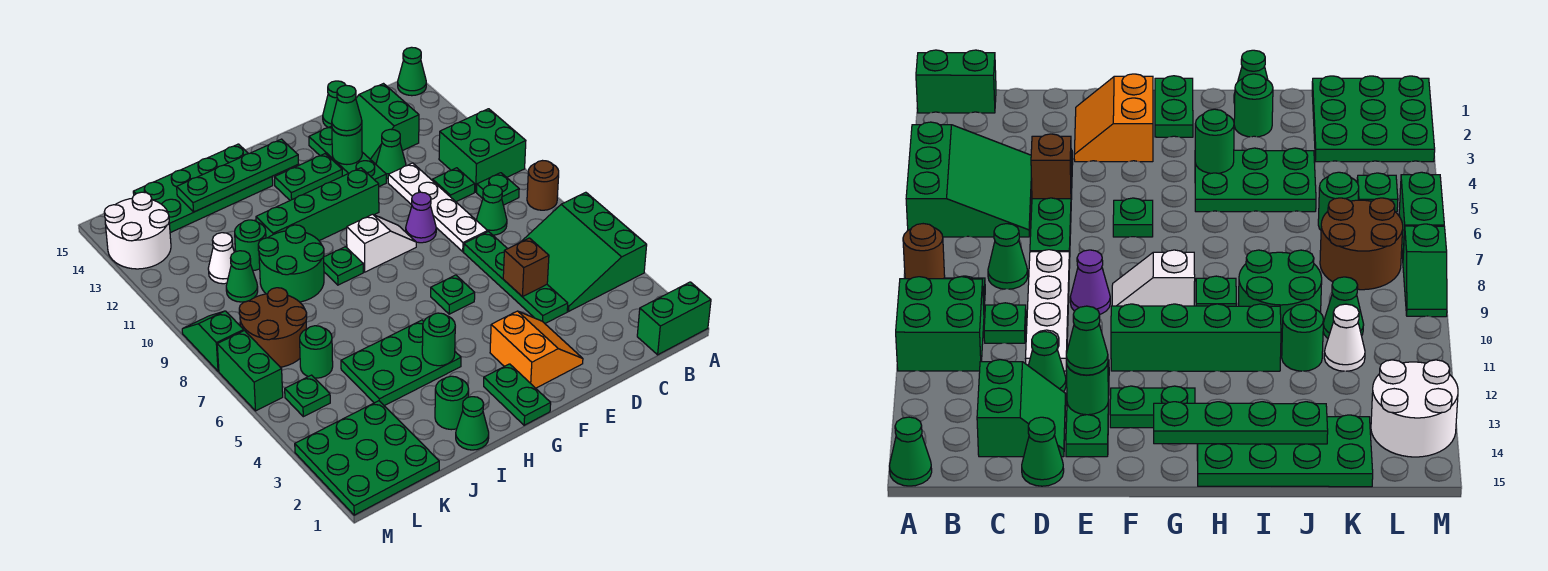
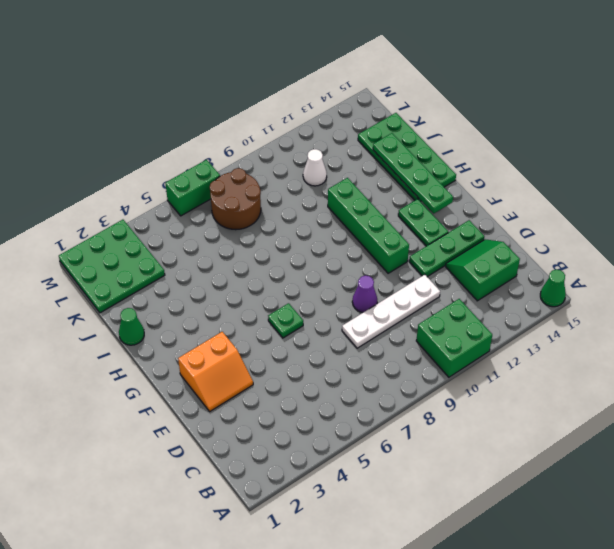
none -> green 1x2 brick [637,282,711,355]
none -> green 3x3 slope [521,192,647,311]
none -> brown 1x1 round brick [527,161,559,210]
none -> green 1x1 plate [477,173,519,205]

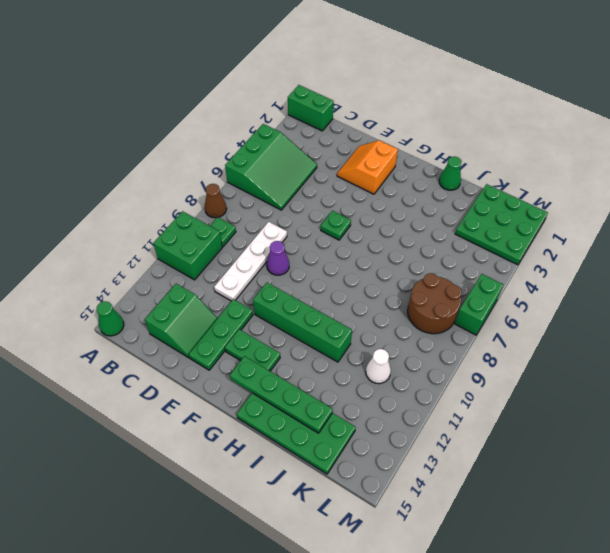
brown 1x1 cone [205,184,227,218] -> brown 1x1 round brick [527,161,559,210]
none -> green 1x1 cone [477,185,507,235]
none -> green 1x1 plate [433,168,475,202]
none -> green 1x4 plate [464,232,568,323]
none -> green 1x1 cone [376,129,406,178]

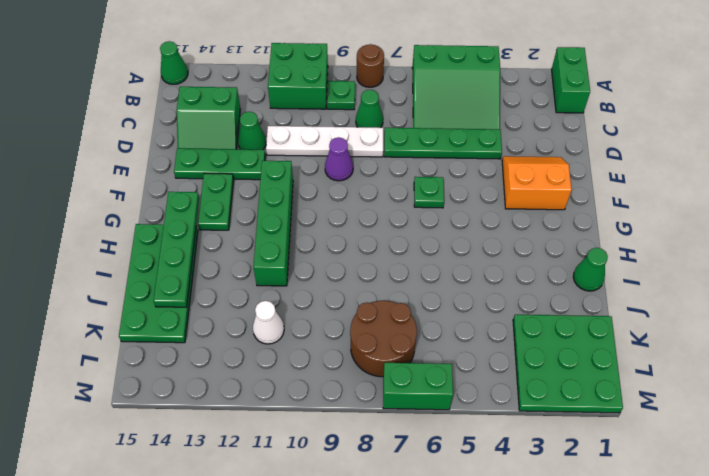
none -> green 1x1 plate [433,168,475,202]
none -> green 1x1 cone [323,81,345,128]
none -> white 1x2 slope [347,214,416,272]
none -> green 1x2 plate [484,364,551,425]

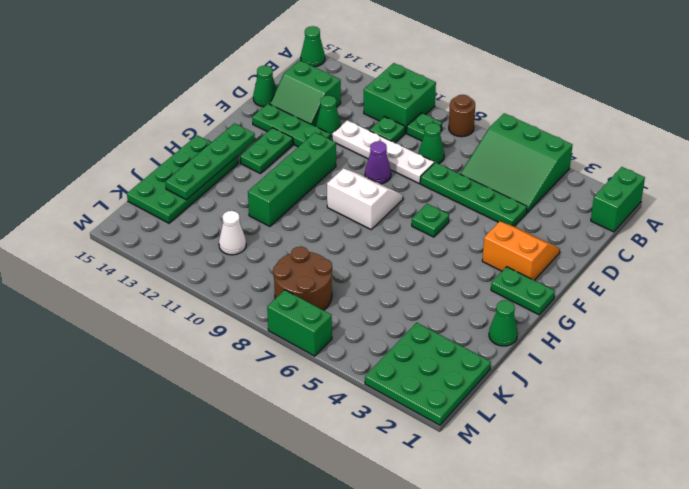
white 2x2 slope [327,168,403,229] -> white 1x2 slope [347,214,416,272]
none -> green 2x3 plate [341,320,461,406]
none -> green 1x1 plate [324,247,363,285]
none -> green 1x1 round brick [435,376,469,430]
none -> green 2x2 round brick [258,225,324,302]

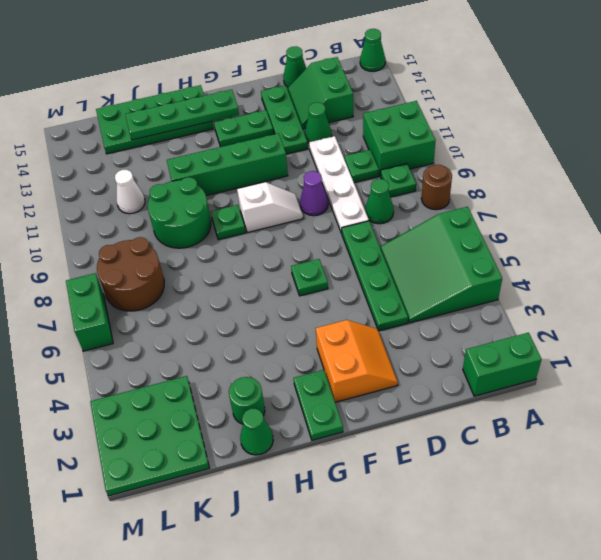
none -> green 2x3 plate [341,320,461,406]
none -> green 1x1 round brick [235,220,266,270]
none -> green 1x1 round brick [300,326,333,378]
none -> green 1x1 cone [226,251,258,302]

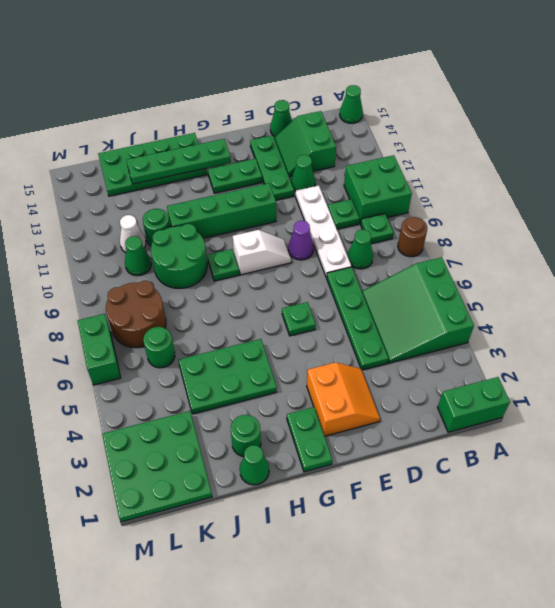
none -> green 1x1 plate [285,375,330,417]
none -> white 2x2 round brick [104,192,171,269]
none -> green 1x2 slope [182,311,244,371]
none -> brown 1x1 brick [503,238,549,297]

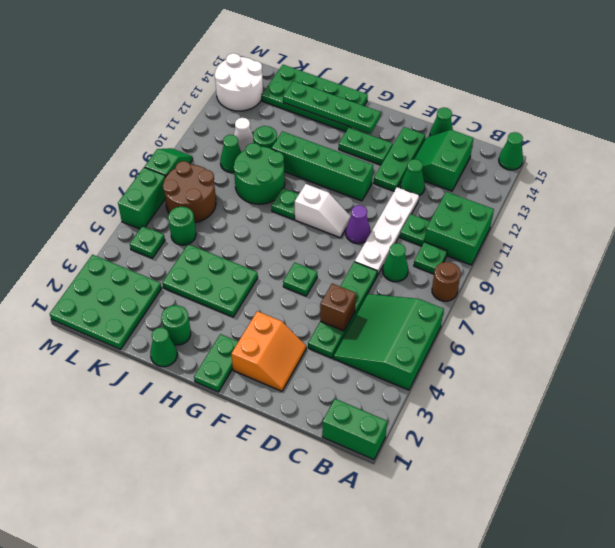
none -> green 1x1 round brick [332,128,362,164]
none -> green 1x1 round brick [422,313,455,366]
none -> green 1x1 cone [332,85,362,136]

